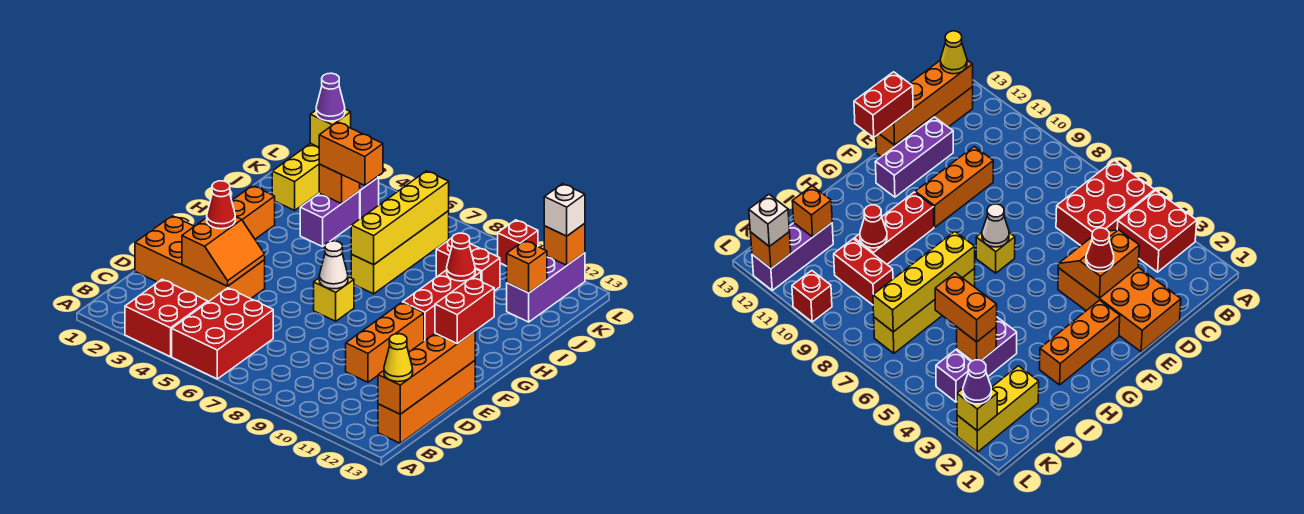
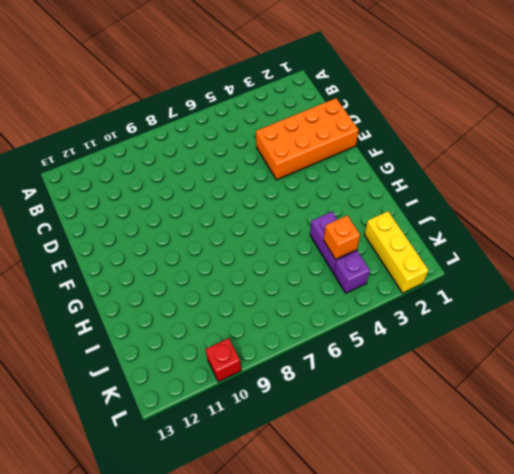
none -> red 2x2 brick [125,279,208,357]
none -> red 2x3 brick [172,288,273,379]
none -> orange 1x4 brick [378,361,475,443]
none -> orange 1x3 brick [346,302,424,382]

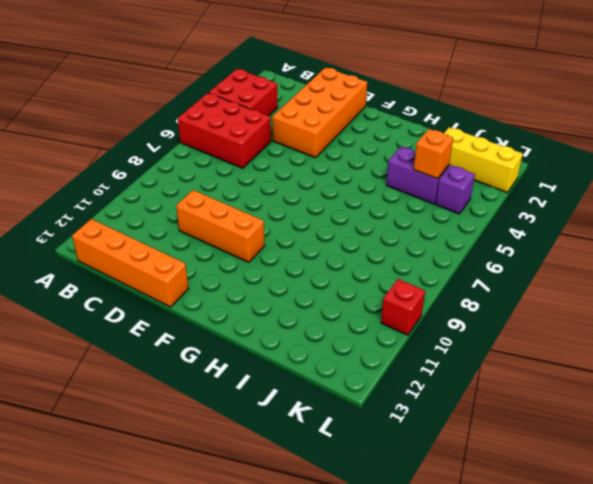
none -> purple 1x3 brick [875,117,953,197]
none -> orange 1x3 brick [232,186,275,239]
none -> yellow 1x1 brick [314,277,354,321]
none -> red 1x3 brick [403,269,481,341]

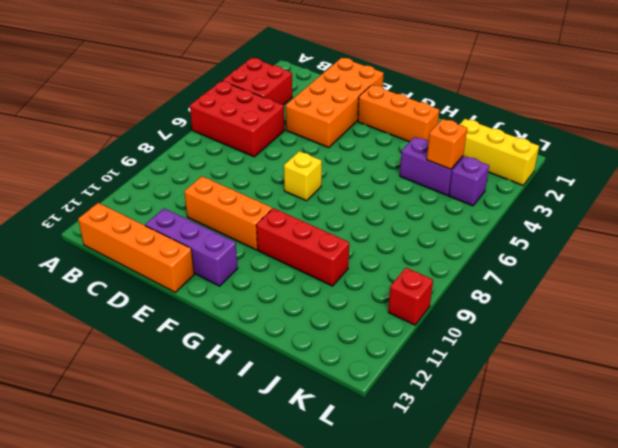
none -> yellow 1x4 brick [351,211,449,294]
none -> red 1x2 brick [436,238,500,291]
none -> purple 1x3 brick [507,253,585,322]
none -> orange 1x4 brick [378,331,475,414]

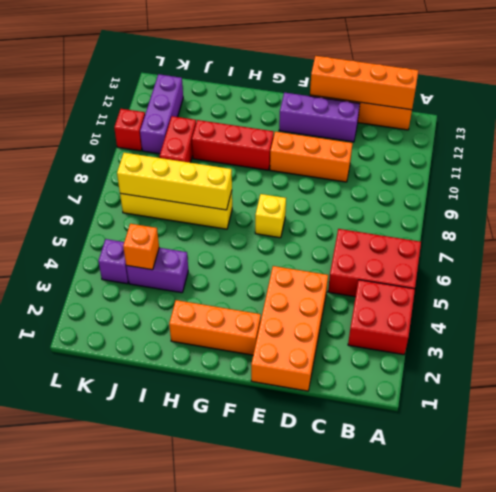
purple 1x3 brick [140,74,183,154] -> purple 1x3 brick turned to [507,253,585,322]
none -> yellow 1x3 brick [272,143,319,210]
none -> orange 2x2 slope [182,217,265,286]
none -> white 1x1 cone [319,241,348,289]
none -> red 1x1 cone [447,233,475,281]

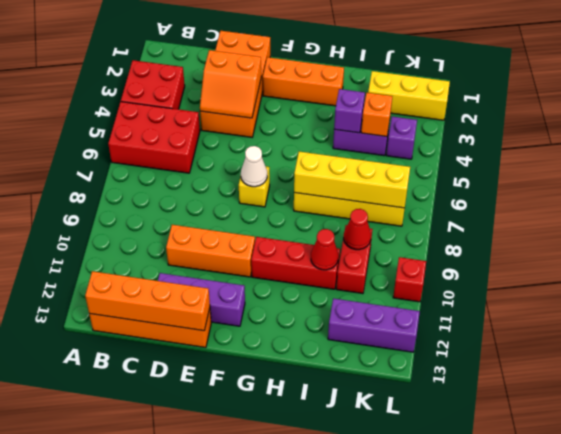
purple 1x1 brick [334,89,365,133] -> none
red 1x1 cone [344,209,371,250] -> red 1x1 cone moved to [207,181,235,229]
none -> orange 1x1 brick [507,240,547,293]
none -> yellow 1x1 brick [310,109,351,147]
none -> orange 1x1 brick [544,223,585,265]
none -> yellow 1x1 cone [384,334,413,382]

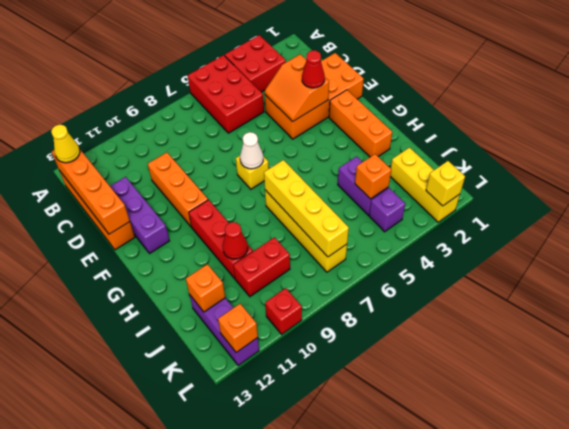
none -> red 1x2 brick [435,277,494,344]
none -> orange 1x2 brick [319,122,383,185]
none -> purple 1x1 cone [316,73,345,121]
none -> white 1x1 brick [544,184,585,236]

